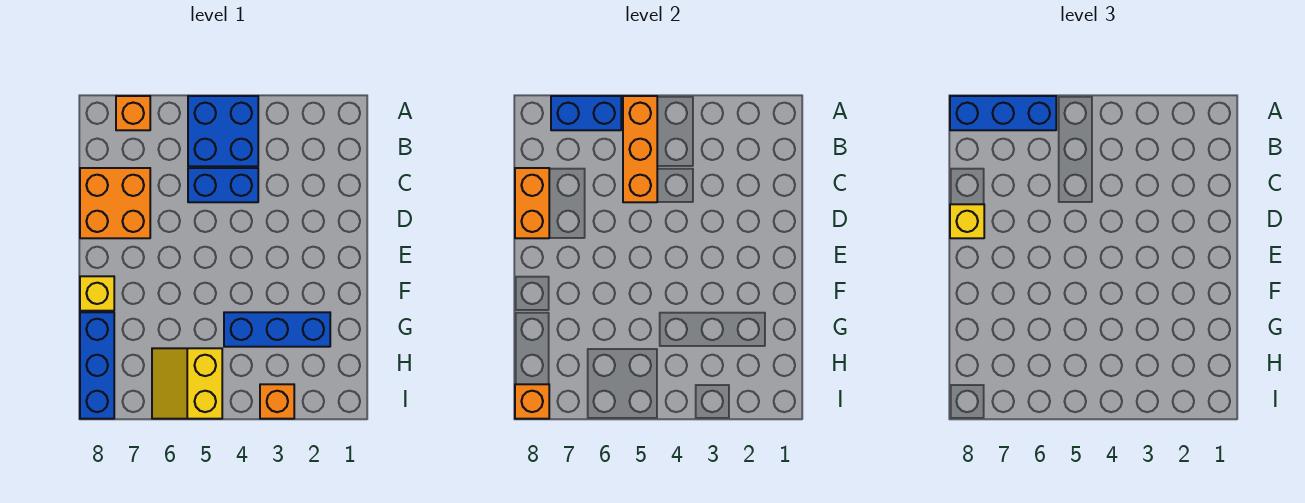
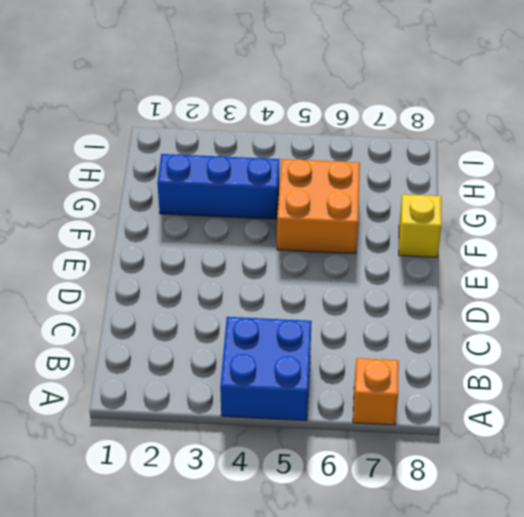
orange 2x2 brick [277,159,360,254] -> orange 2x2 brick moved to [80,168,150,238]
none -> blue 1x2 brick [188,168,258,202]
none -> blue 1x3 brick [80,312,114,419]
none -> yellow 2x2 slope [152,348,222,419]

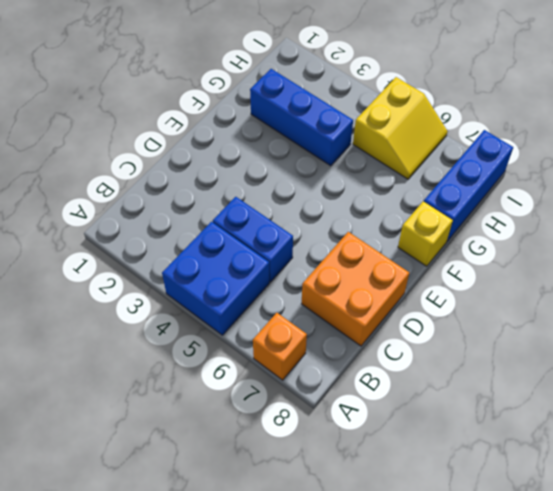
none -> orange 1x1 brick [260,384,294,419]
none -> orange 1x3 brick [623,96,657,202]
none -> blue 1x2 brick [551,96,621,130]

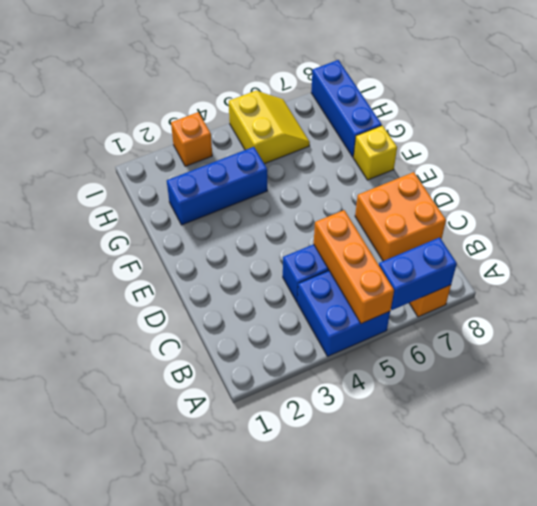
none -> orange 1x2 brick [515,168,549,238]
none -> orange 1x1 brick [515,384,549,419]
none -> blue 1x3 brick [950,96,1056,130]

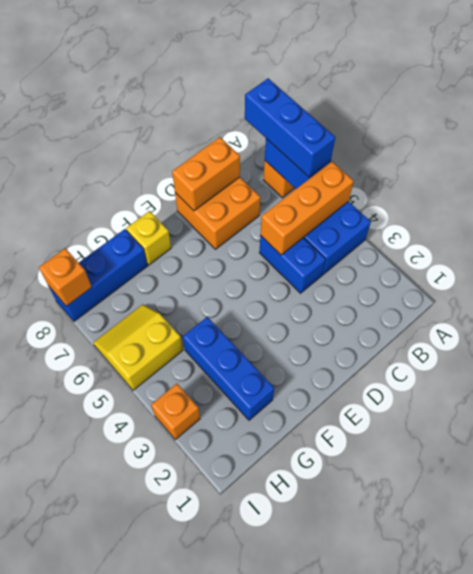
none -> yellow 1x1 brick [950,204,984,238]

